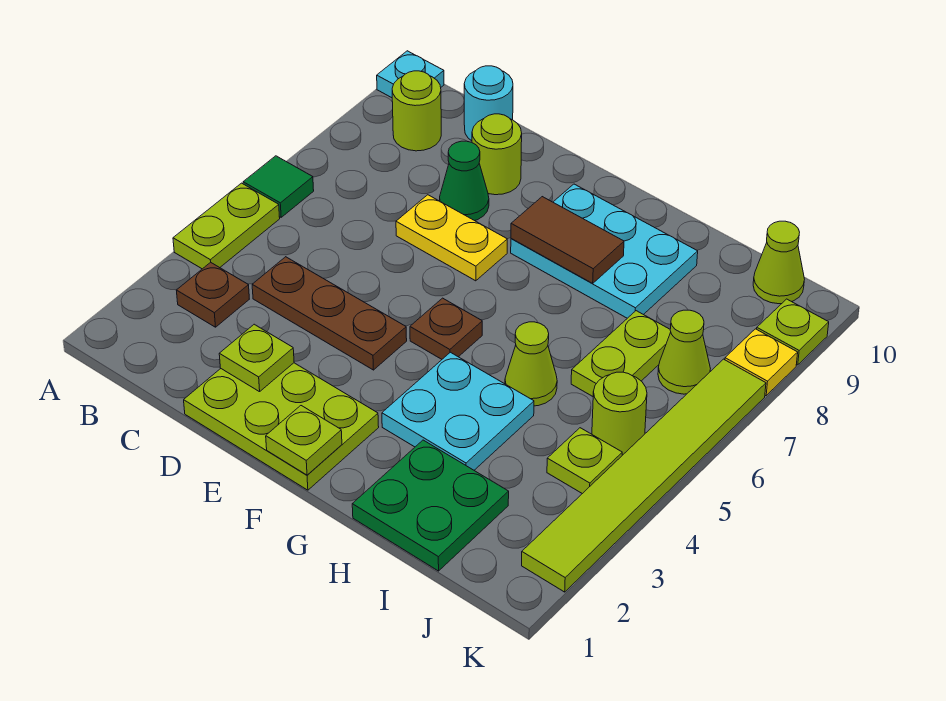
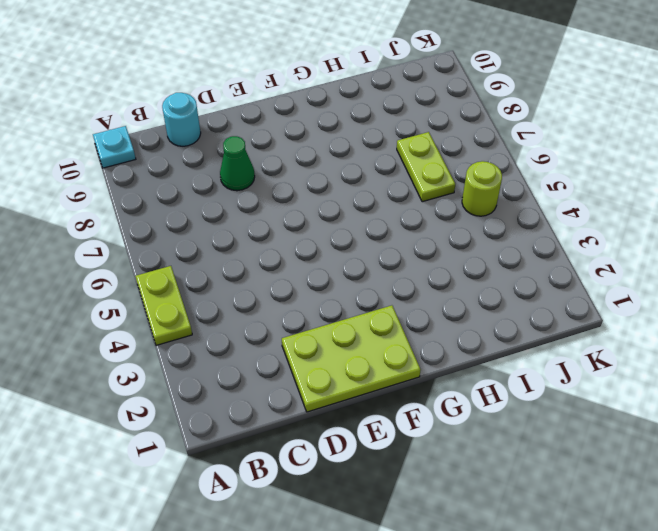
none -> green 1x1 tile [243,156,314,217]
none -> brown 1x1 plate [176,262,249,327]
none -> lime 1x1 round brick [392,71,441,151]

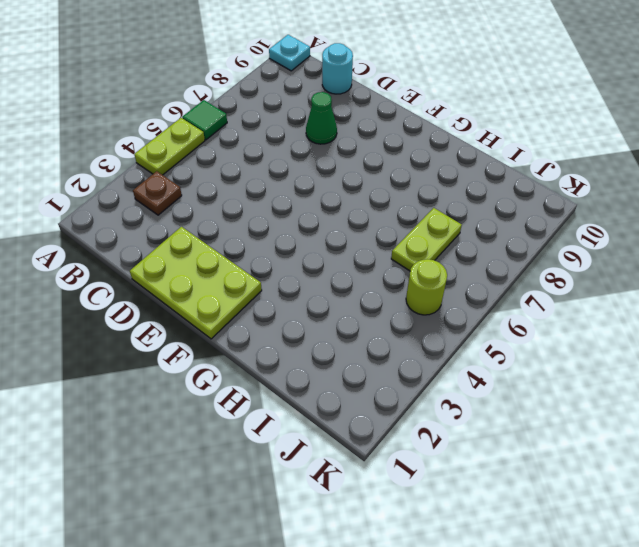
none -> lime 1x1 round brick [392,71,441,151]
none -> brown 1x3 plate [252,257,407,370]
none -> yellow 1x2 plate [396,195,507,281]

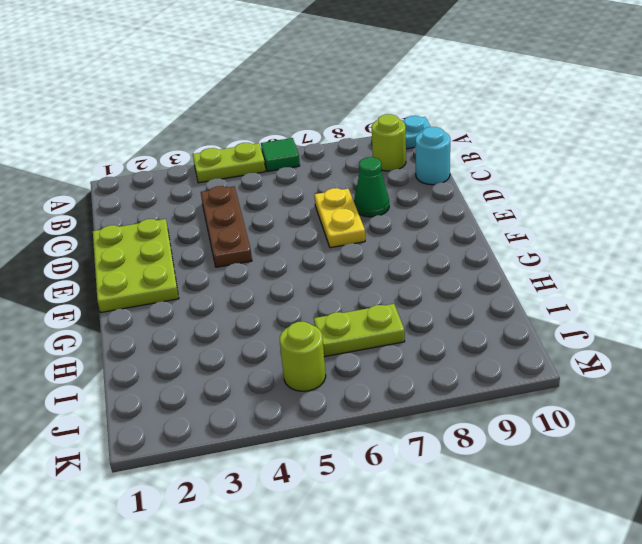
none -> brown 1x1 plate [176,262,249,327]
none -> lime 1x1 round brick [472,114,522,195]
none -> brown 1x1 plate [410,298,482,359]

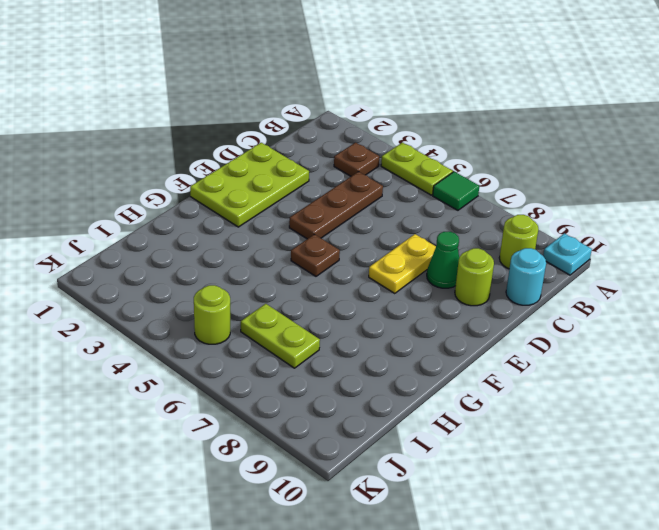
none -> cyan 2x3 plate [511,184,698,318]
none -> cyan 2x2 plate [382,352,534,470]
none -> green 2x2 plate [352,440,509,571]

